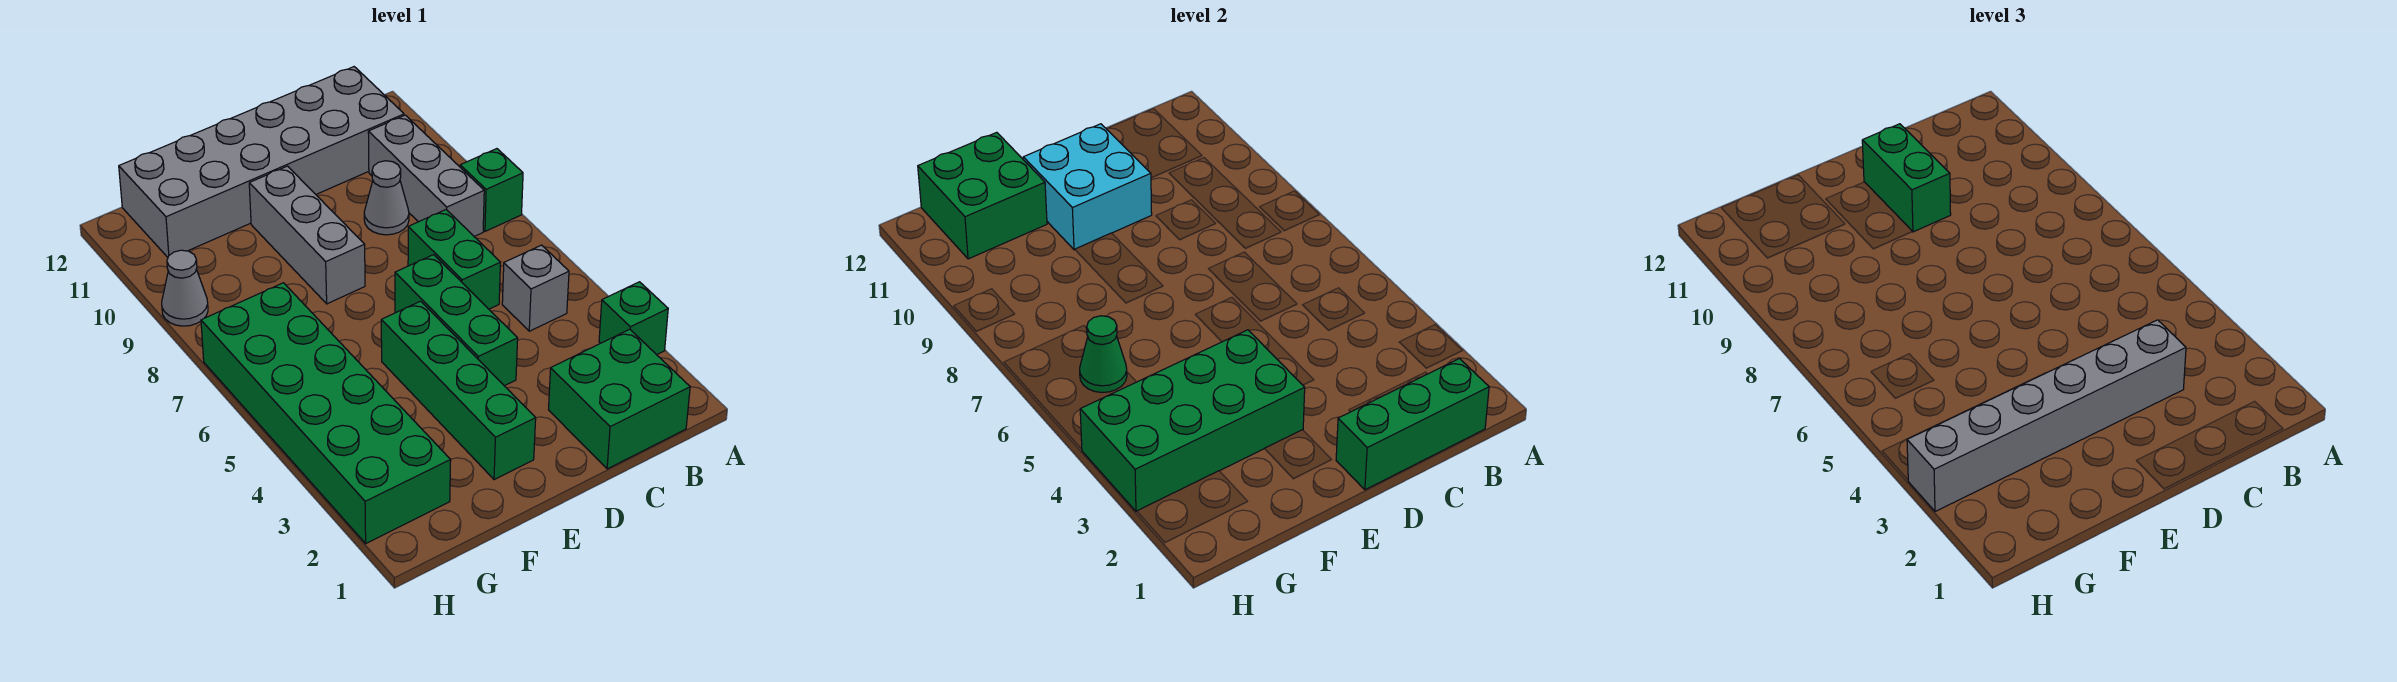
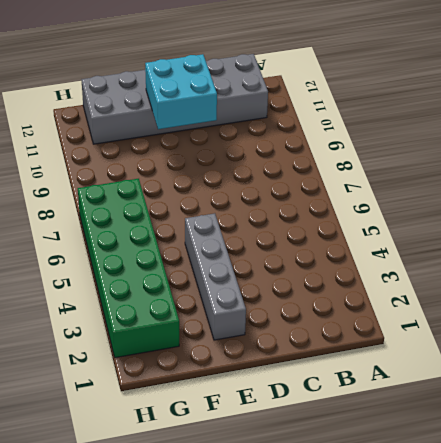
grey 1x4 brick [185,213,246,340] -> green 1x4 brick [381,301,536,480]
none -> green 1x1 brick [599,282,668,355]
none -> green 1x1 brick [460,149,523,231]
none -> green 2x2 brick [549,329,690,469]

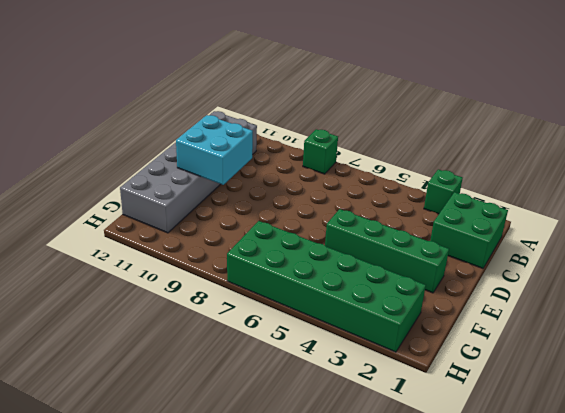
none -> grey 1x1 brick [502,245,569,331]
none -> grey 1x3 brick [368,115,484,236]
none -> green 1x2 brick [408,210,500,309]

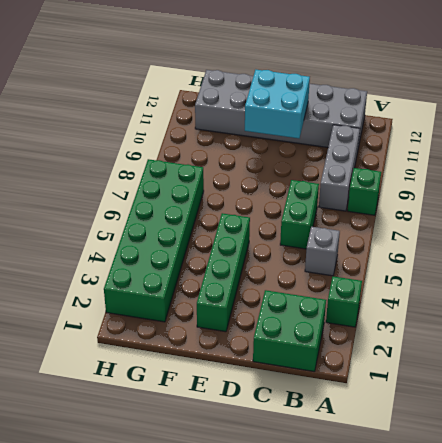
none -> grey 1x1 cone [364,161,409,235]
none -> green 1x3 brick [395,255,518,386]
none -> grey 1x3 brick [249,166,365,304]

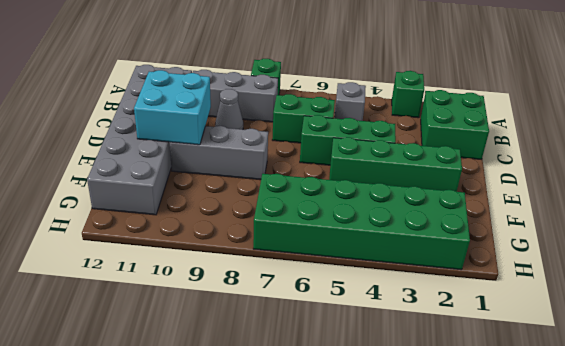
none -> grey 1x1 cone [162,250,208,326]
none -> green 1x3 brick [1336,359,1489,490]
none -> green 2x4 brick [1080,330,1305,512]

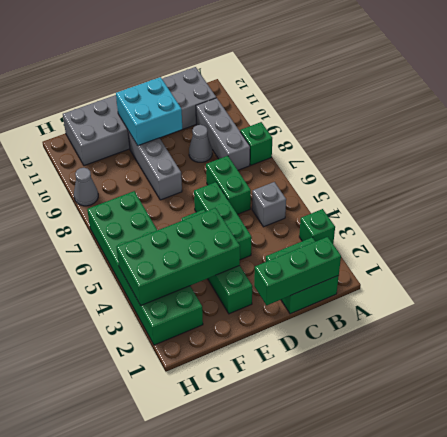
none -> green 2x2 brick [918,132,1047,259]
none -> green 1x1 cone [1080,316,1127,392]
none -> grey 1x6 brick [1907,320,2186,512]

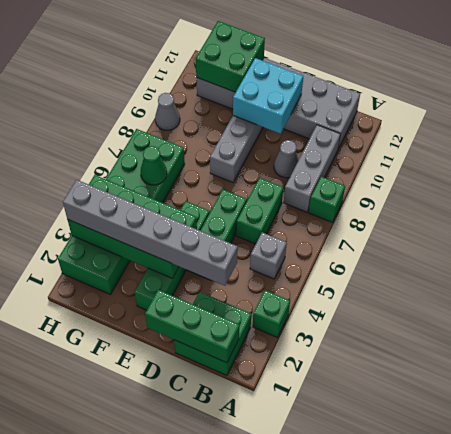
none -> green 1x2 brick [1862,124,1951,232]

